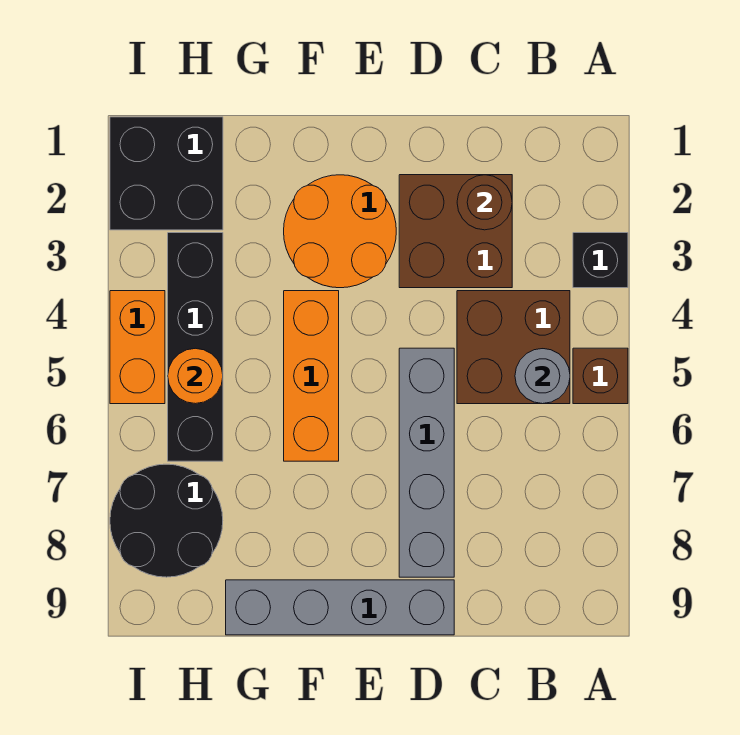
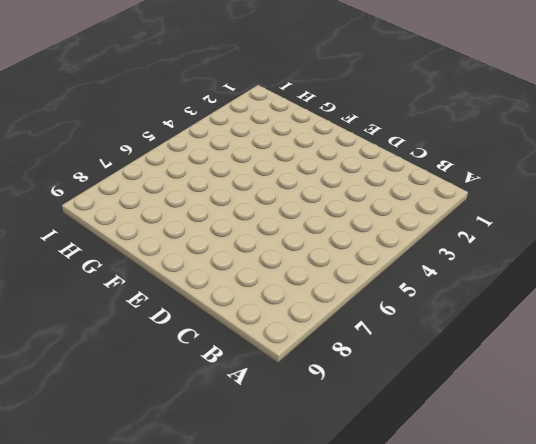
none -> black 1x1 brick [573,233,628,288]
none -> brown 1x1 brick [573,348,628,404]
none -> brown 2x2 brick [457,291,570,404]

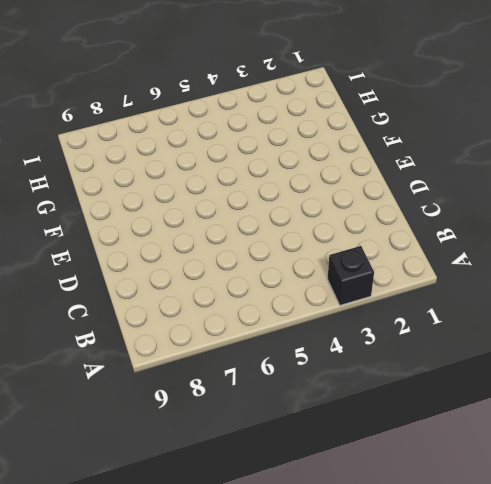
none -> brown 1x1 brick [573,348,628,404]
none -> brown 2x2 brick [457,291,570,404]
none -> brown 2x2 brick [399,175,512,288]

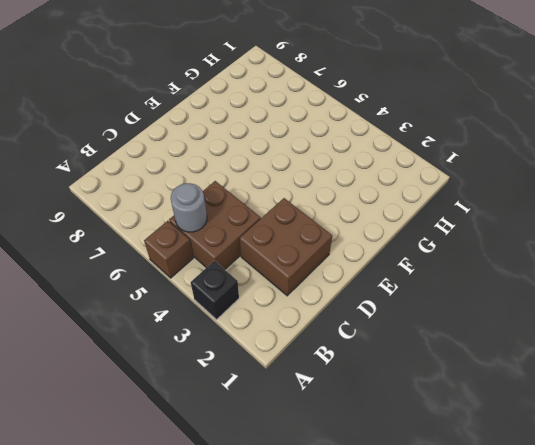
none -> grey 1x4 brick [399,348,454,577]
none -> grey 1x4 brick [226,580,454,635]
none -> orange 2x2 round brick [284,175,396,288]

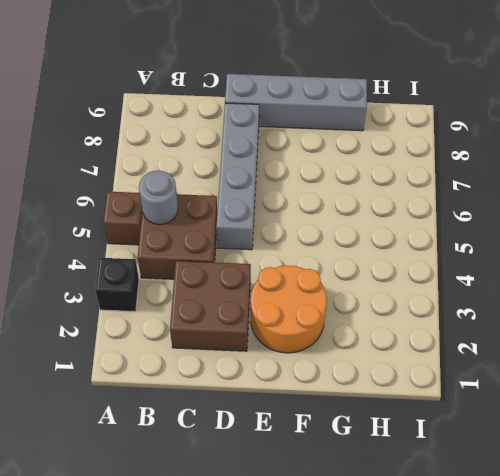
none -> orange 1x3 brick [284,291,339,461]
none -> black 2x2 brick [110,117,223,230]
none -> black 1x4 brick [168,233,223,461]

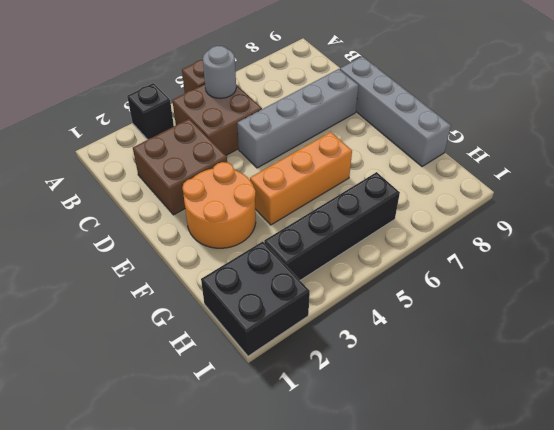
none -> black 2x2 round brick [110,464,223,577]
none -> orange 1x2 brick [110,291,165,404]
none -> brown 1x1 round brick [457,175,512,230]

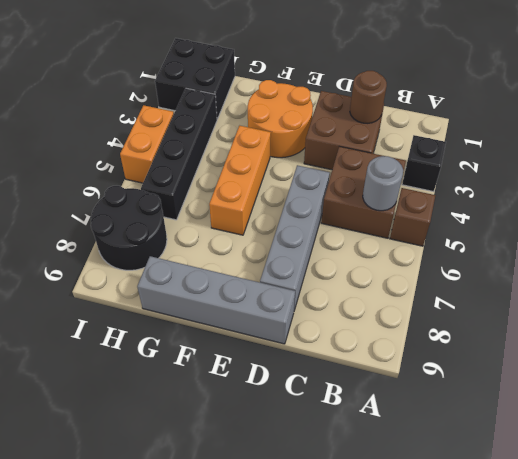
none -> orange 1x1 round brick [168,348,223,404]

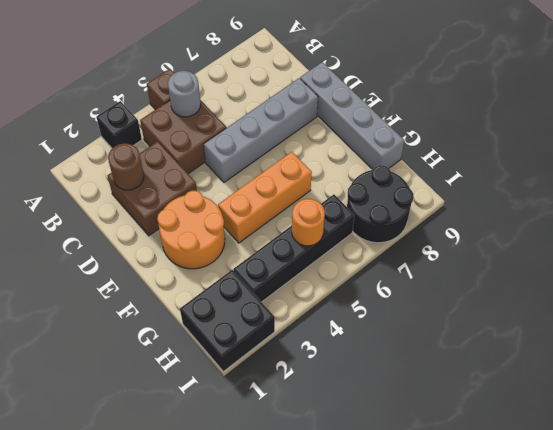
none -> orange 1x2 brick [110,291,165,404]

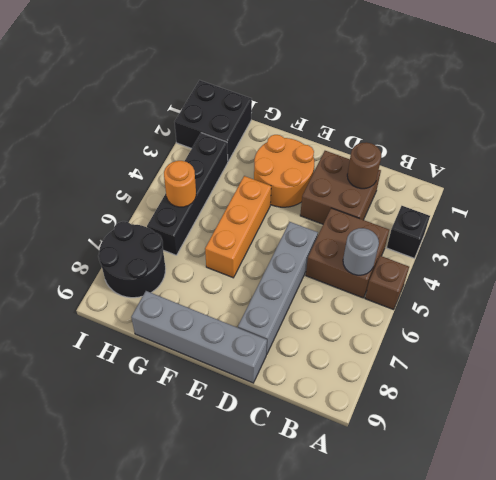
none -> orange 1x2 brick [110,291,165,404]

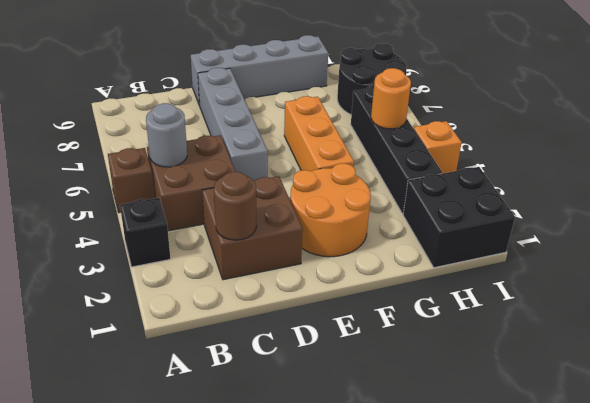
orange 1x1 brick [414,121,462,174] -> orange 1x2 brick [110,291,165,404]

